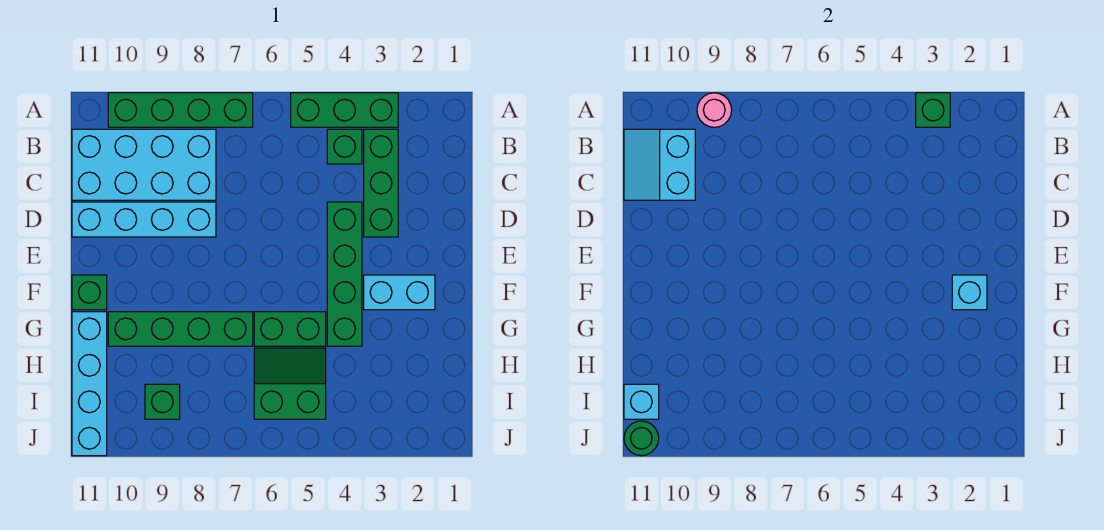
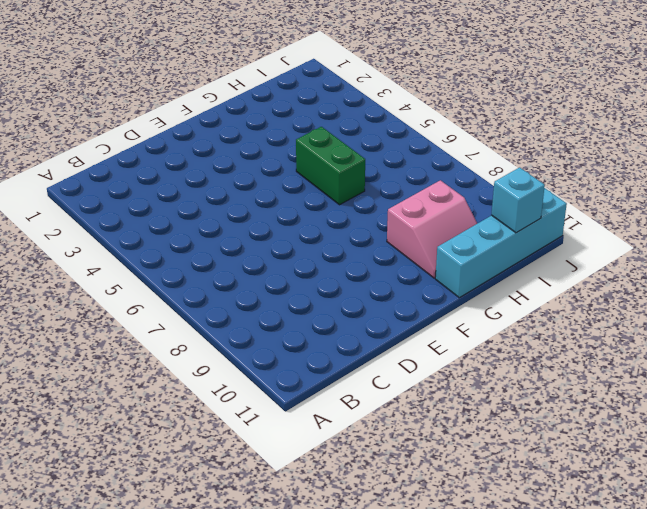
pink 2x2 slope [387,180,477,278] -> green 1x4 brick [108,312,253,346]
none -> green 1x3 brick [291,93,398,127]
none -> green 1x4 brick [108,93,253,127]
none -> green 1x3 brick [364,129,398,237]

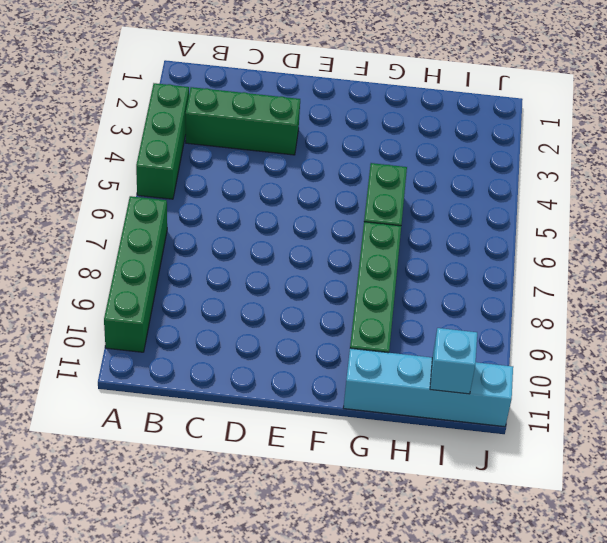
none -> green 1x1 brick [327,129,362,164]
none -> cyan 2x4 brick [72,129,216,200]
none -> green 1x4 brick [327,202,362,346]

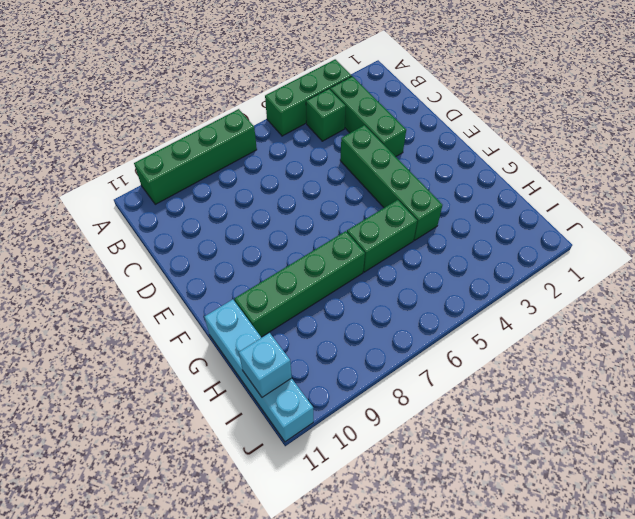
none -> cyan 2x4 brick [72,129,216,200]
none -> cyan 1x4 brick [72,202,216,237]
none -> cyan 1x2 brick [364,275,435,310]

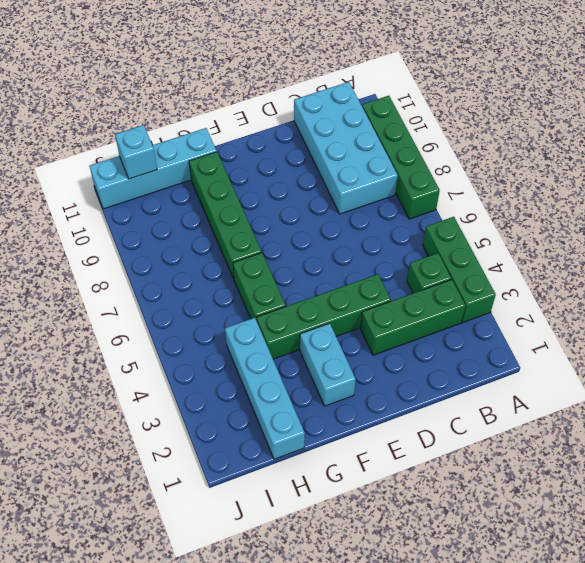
cyan 1x4 brick [225,318,305,459] -> cyan 1x4 brick moved to [72,202,216,237]
none -> green 1x1 brick [72,275,107,310]
none -> green 2x2 slope [254,348,326,419]
none -> green 1x1 brick [145,384,180,419]

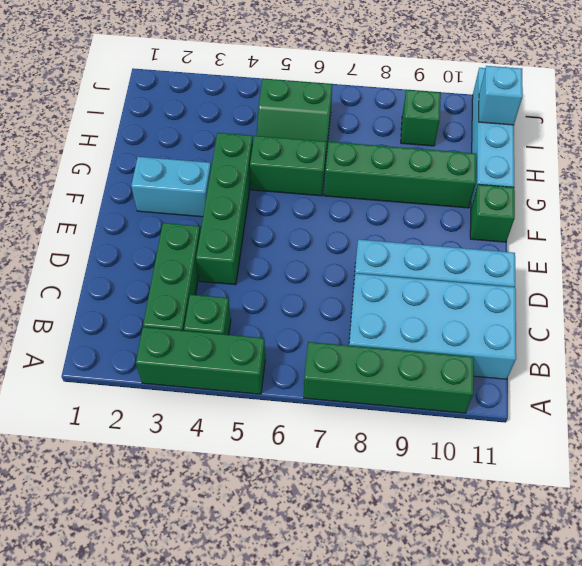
none -> green 1x1 brick [916,93,950,127]
none -> pink 1x1 round brick [697,93,732,127]
none -> cyan 2x2 slope [624,129,695,200]

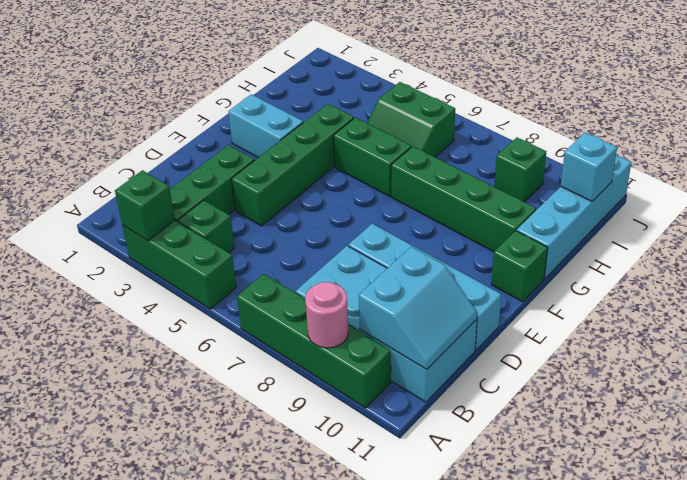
none -> cyan 1x1 brick [952,275,987,310]
none -> green 1x1 round brick [624,421,659,456]

